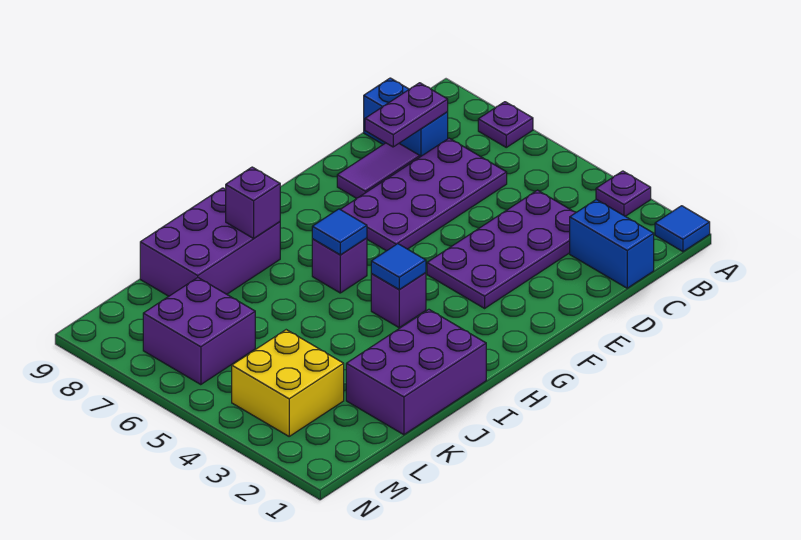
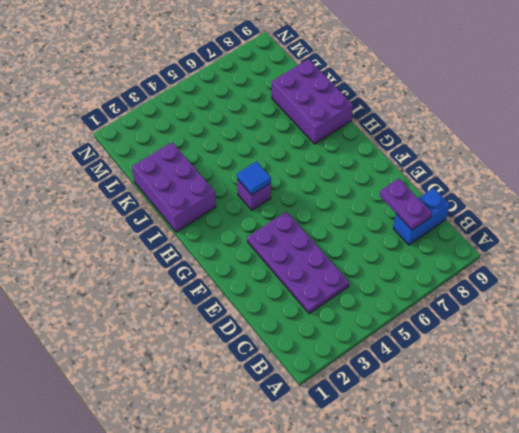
none -> blue 1x1 tile [655,206,710,252]
none -> purple 1x1 plate [596,171,651,216]
none -> purple 1x1 plate [478,102,533,147]

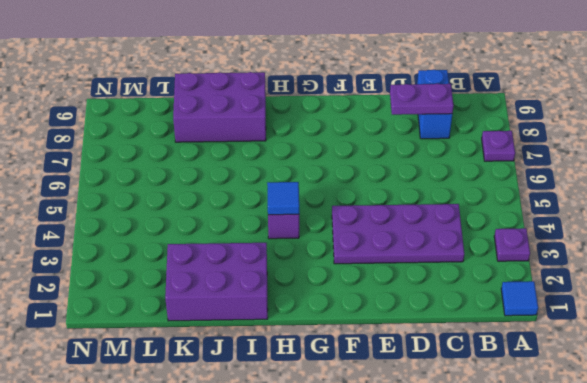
none -> blue 1x2 brick [570,199,654,288]
none -> purple 2x4 plate [340,138,507,251]
none -> purple 1x2 tile [337,143,420,198]

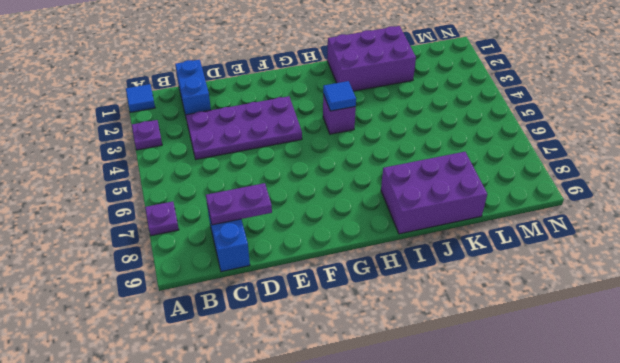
none -> purple 2x4 plate [340,138,507,251]
none -> purple 1x2 tile [337,143,420,198]
none -> purple 1x1 brick [312,238,367,293]

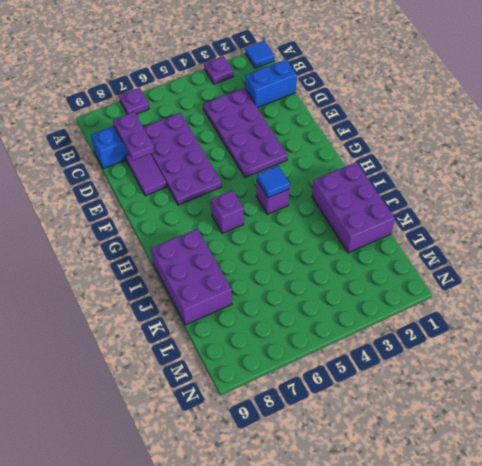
none -> yellow 2x2 brick [232,330,344,436]
none -> purple 2x2 brick [143,278,255,385]
none -> blue 1x1 tile [312,209,367,255]

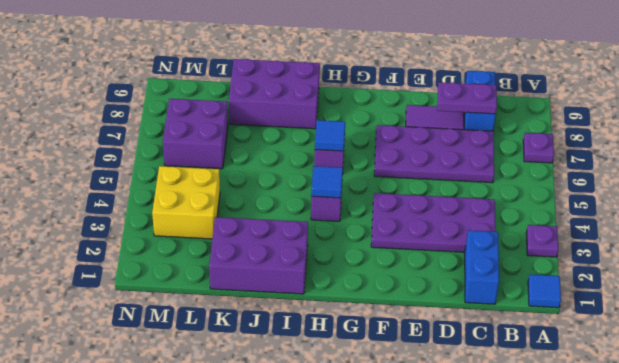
none -> purple 1x1 brick [226,167,280,238]

